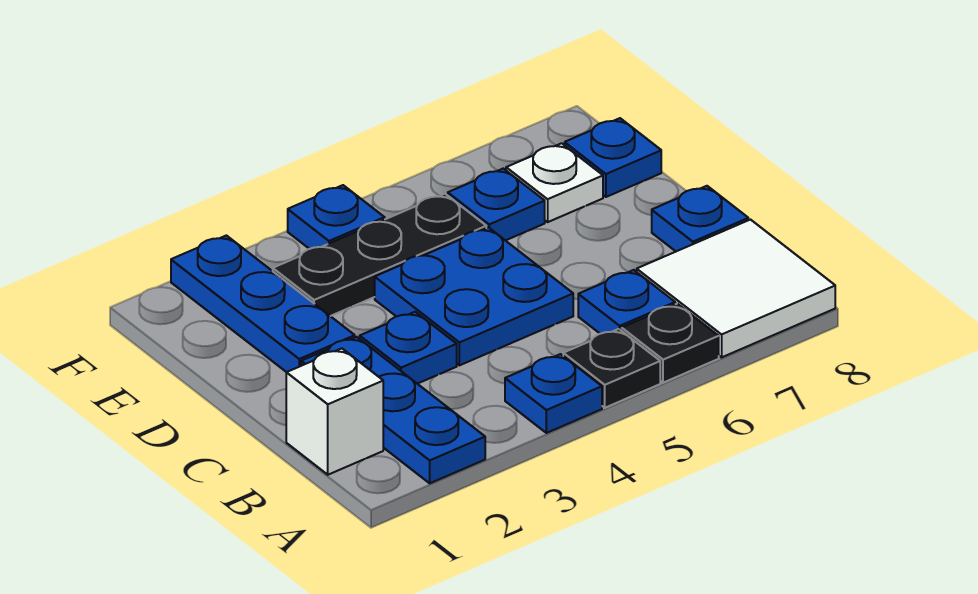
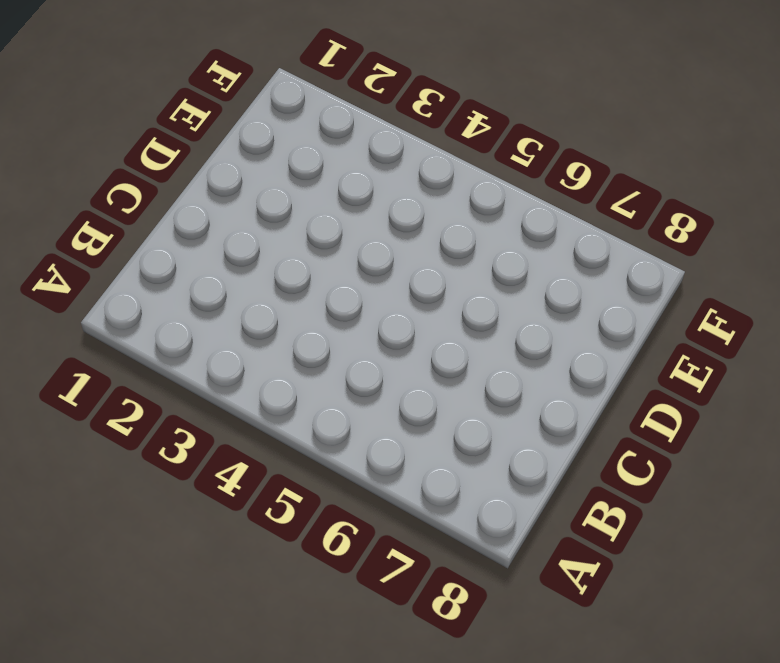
none -> blue 1x3 plate [301,337,485,483]
none -> blue 1x1 plate [505,354,602,433]
none -> black 1x1 plate [563,329,660,408]

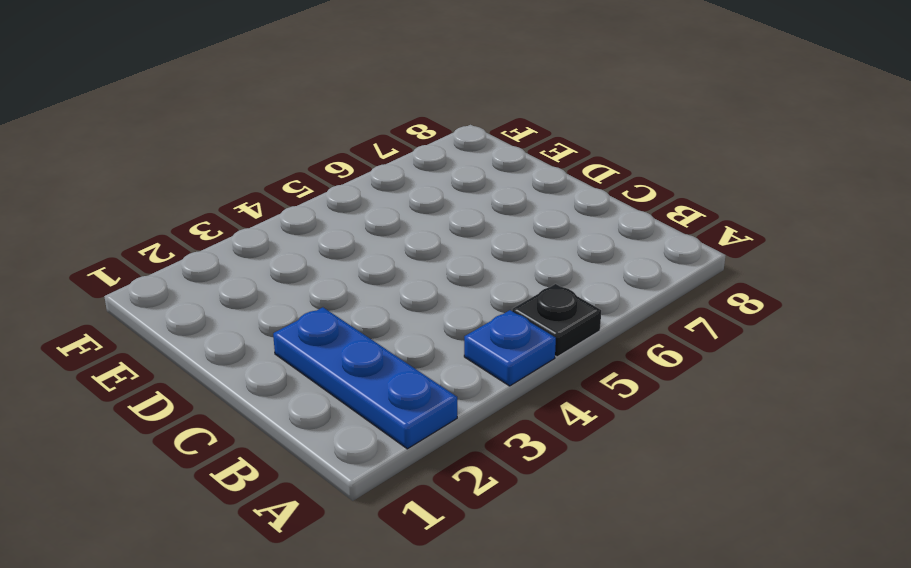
none -> black 1x1 plate [622,304,719,383]
none -> white 2x2 tile [637,220,835,357]
none -> white 1x1 brick [286,349,383,475]

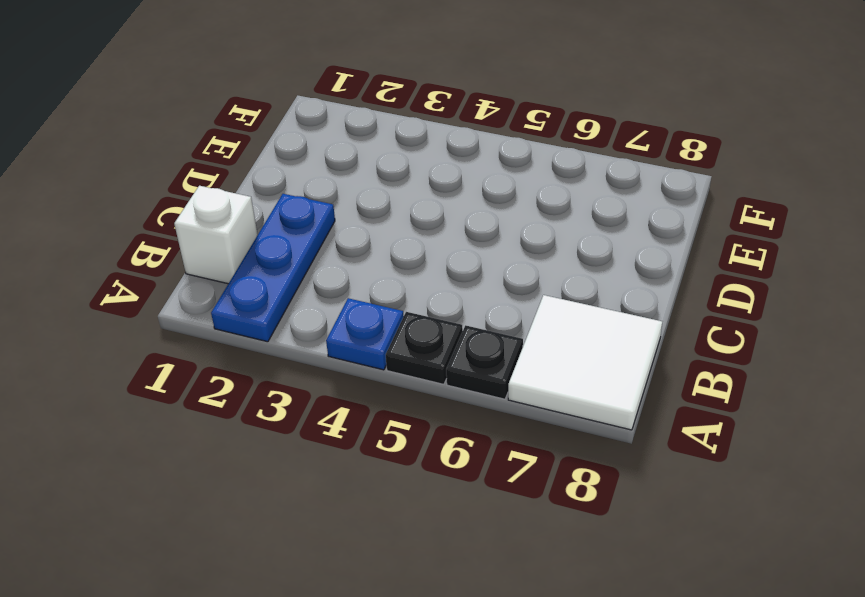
none -> blue 1x1 plate [578,270,675,334]
none -> blue 1x1 plate [360,312,457,384]
none -> blue 2x2 plate [375,228,573,365]

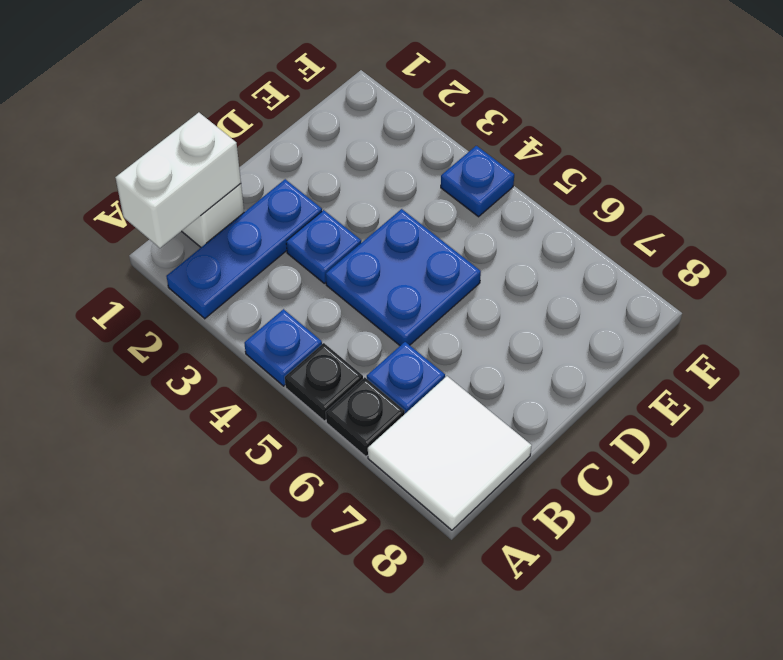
white 1x2 brick [115,113,241,248] -> none
none -> blue 1x1 plate [652,186,748,251]
none -> blue 1x3 plate [171,235,355,372]
none -> black 1x3 plate [273,194,486,316]

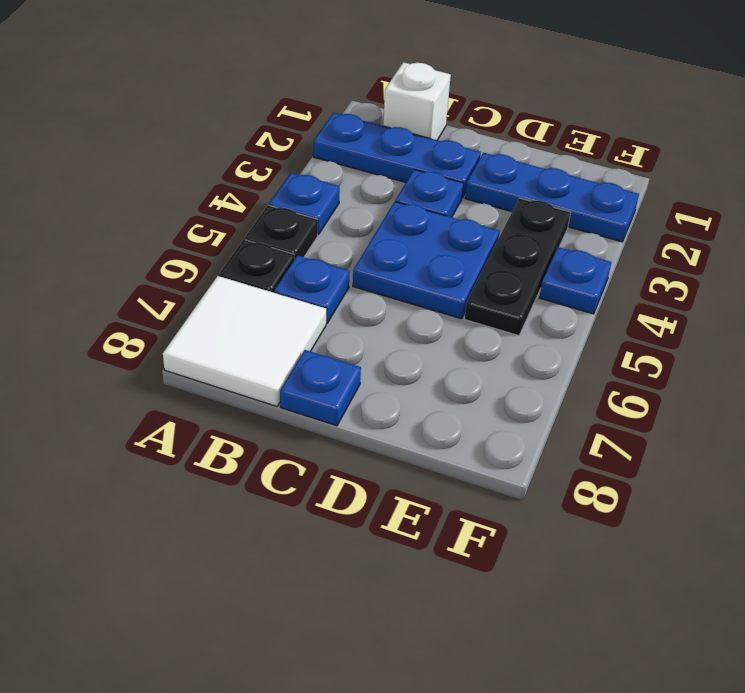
none -> blue 1x1 plate [448,169,545,241]
none -> white 1x1 plate [506,143,603,222]
none -> blue 1x1 plate [565,118,661,197]

